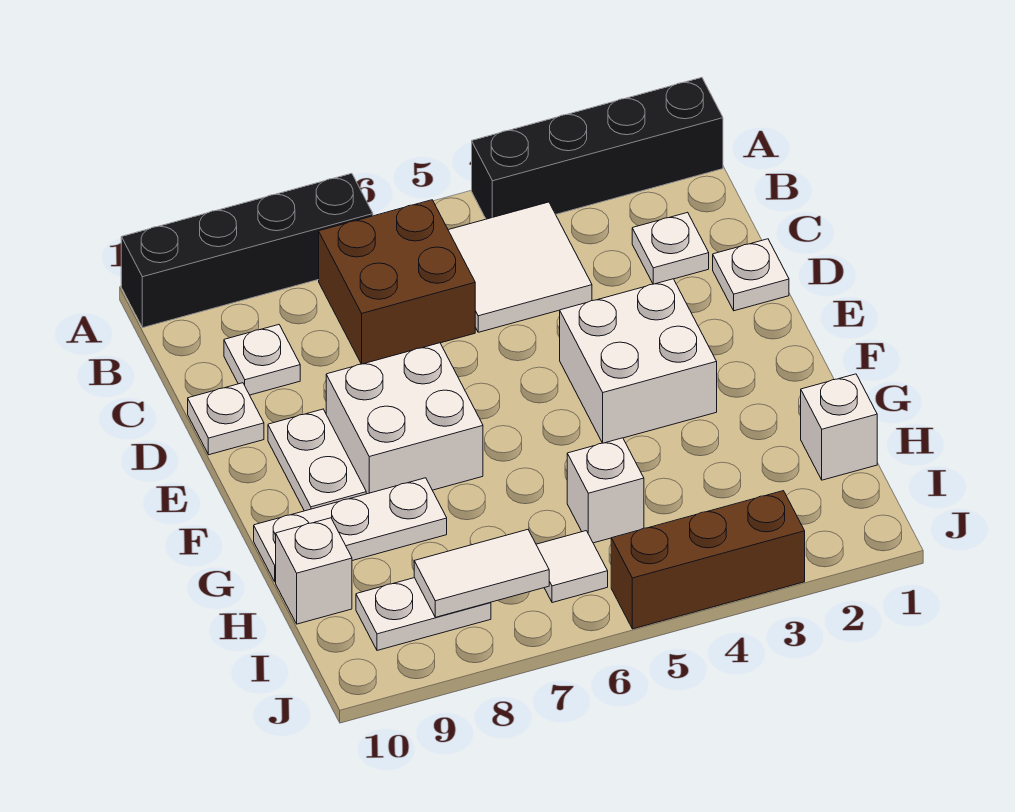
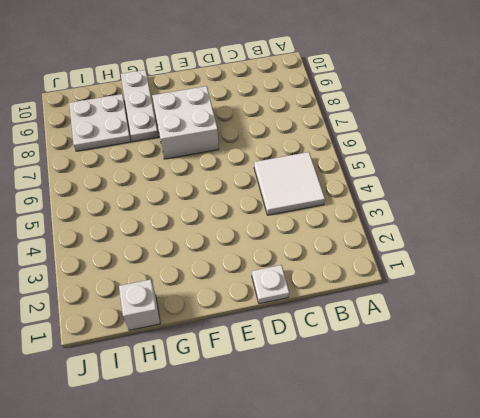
white 2x2 plate [69,94,131,151] -> white 1x2 plate [356,578,491,650]
none -> black 1x4 brick [472,78,723,219]
none -> black 1x4 brick [121,173,373,328]
none -> brown 2x2 brick [319,200,475,364]

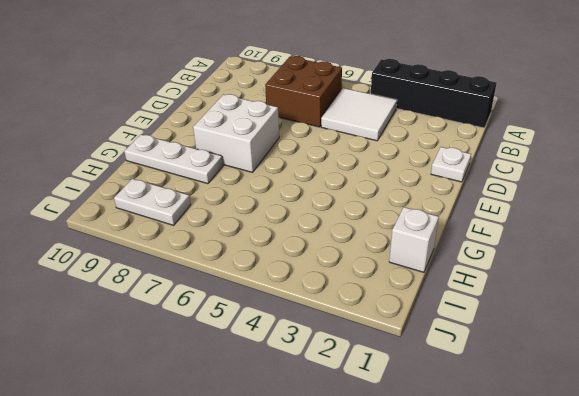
none -> black 1x4 brick [121,173,373,328]
none -> white 1x1 plate [632,212,709,284]
none -> white 1x1 plate [224,325,300,395]

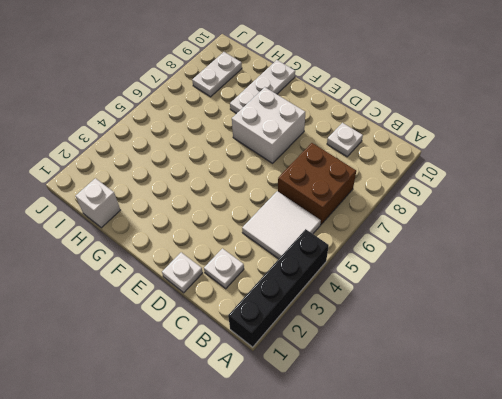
none -> black 1x4 brick [121,173,373,328]
none -> white 1x1 plate [188,383,264,455]
none -> white 2x2 brick [560,279,717,443]

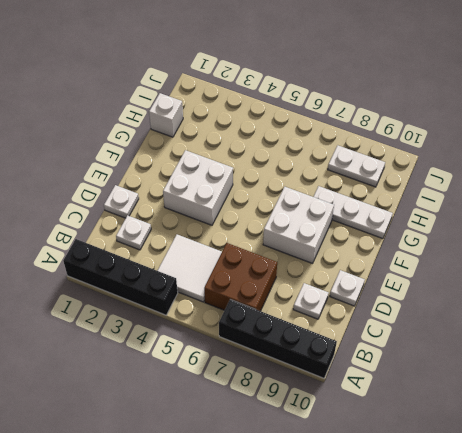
none -> white 1x2 plate [268,409,366,511]
none -> white 1x1 brick [567,438,644,543]
none -> white 1x1 brick [276,518,352,624]

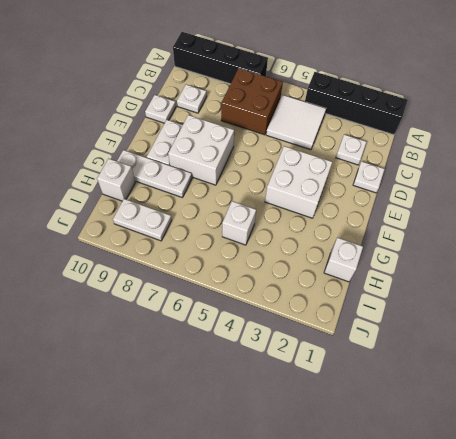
none -> white 1x1 tile [536,531,608,603]
none -> brown 1x3 brick [611,491,805,629]
none -> white 1x2 tile [414,530,549,617]

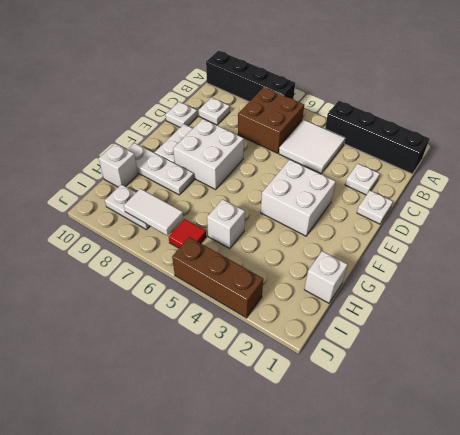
red 1x1 tile [169,219,206,248] -> white 1x1 tile [536,531,608,603]

